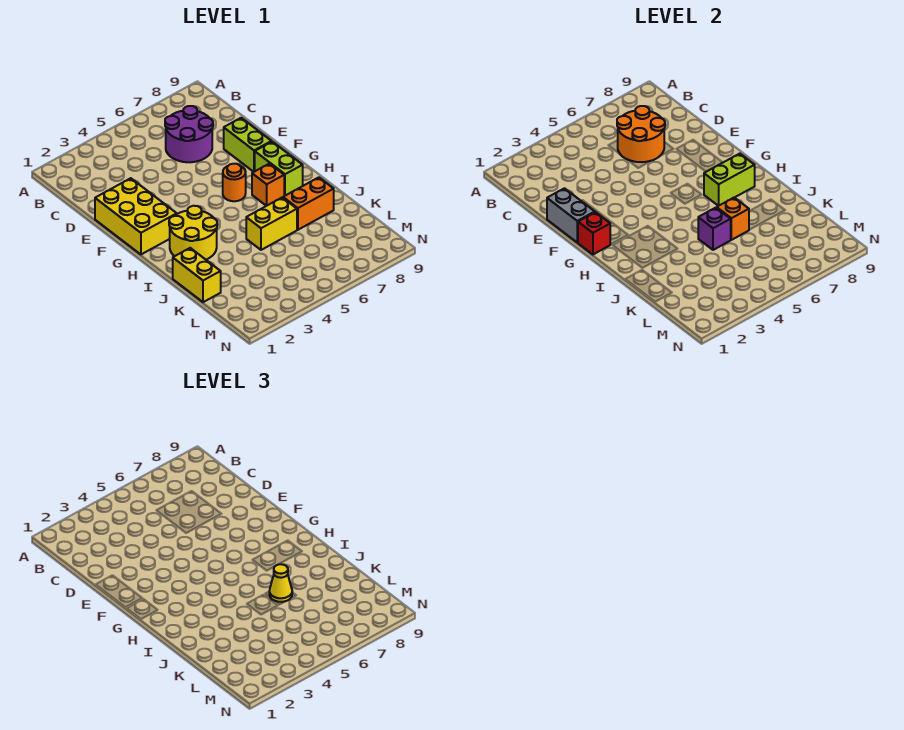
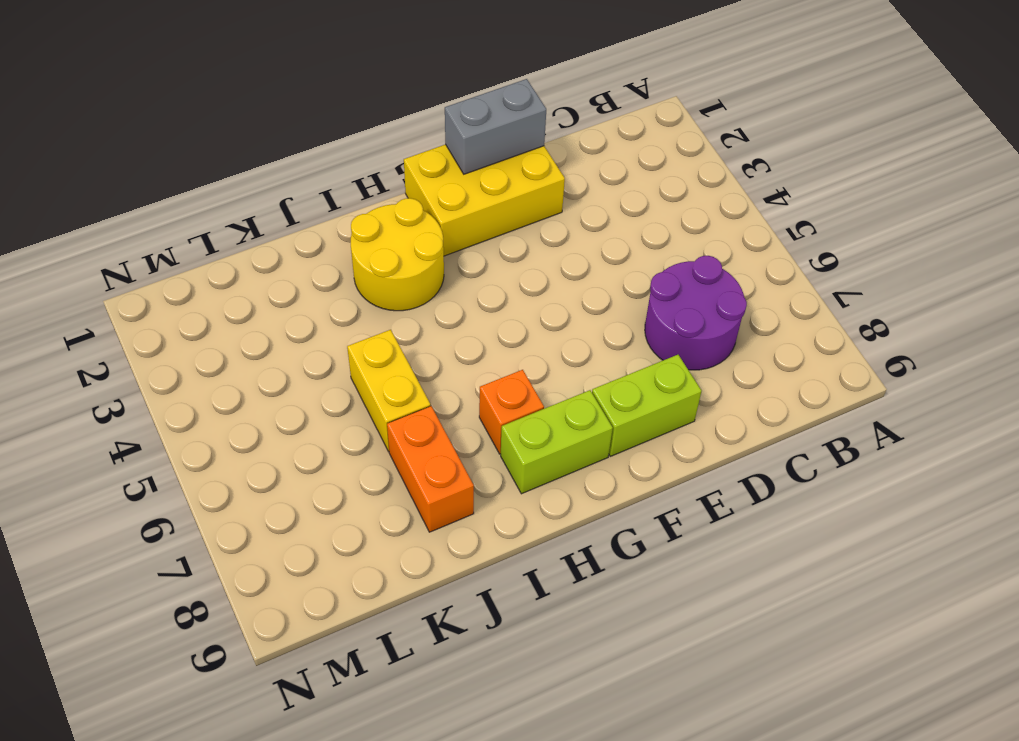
none -> orange 1x1 round brick [223,164,246,201]
none -> yellow 1x2 brick [173,248,221,302]
none -> orange 2x2 round brick [617,106,665,162]

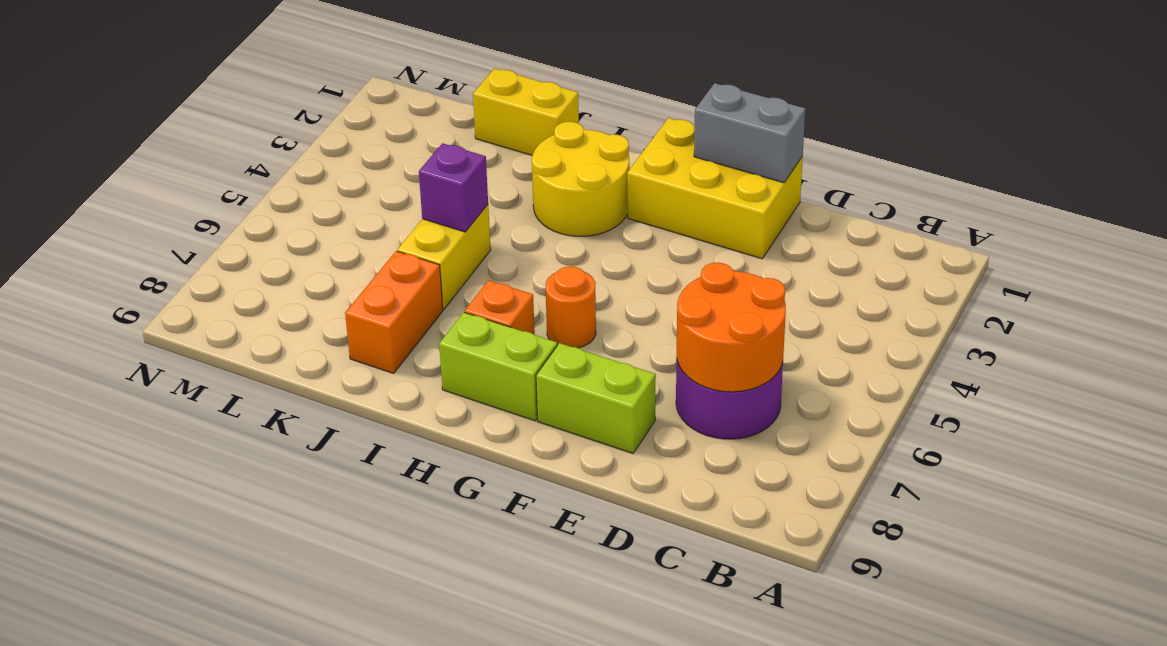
none -> red 1x1 brick [578,212,610,254]
none -> lime 1x2 brick [704,154,755,206]
none -> orange 1x1 brick [717,198,749,240]

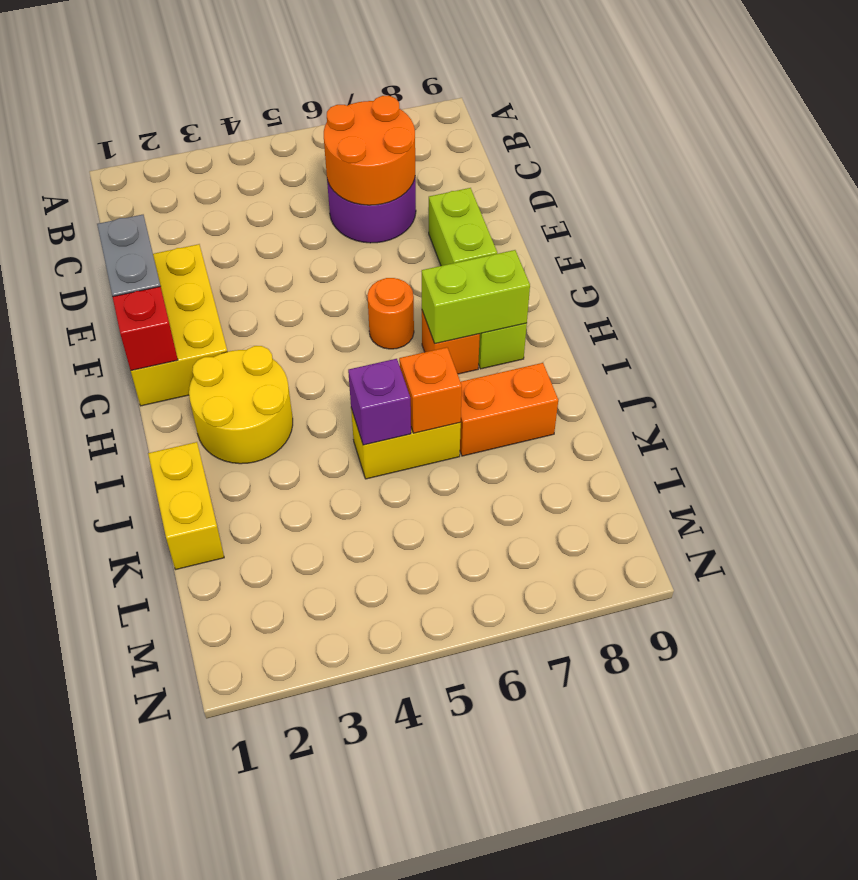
none -> yellow 1x1 cone [269,564,292,602]

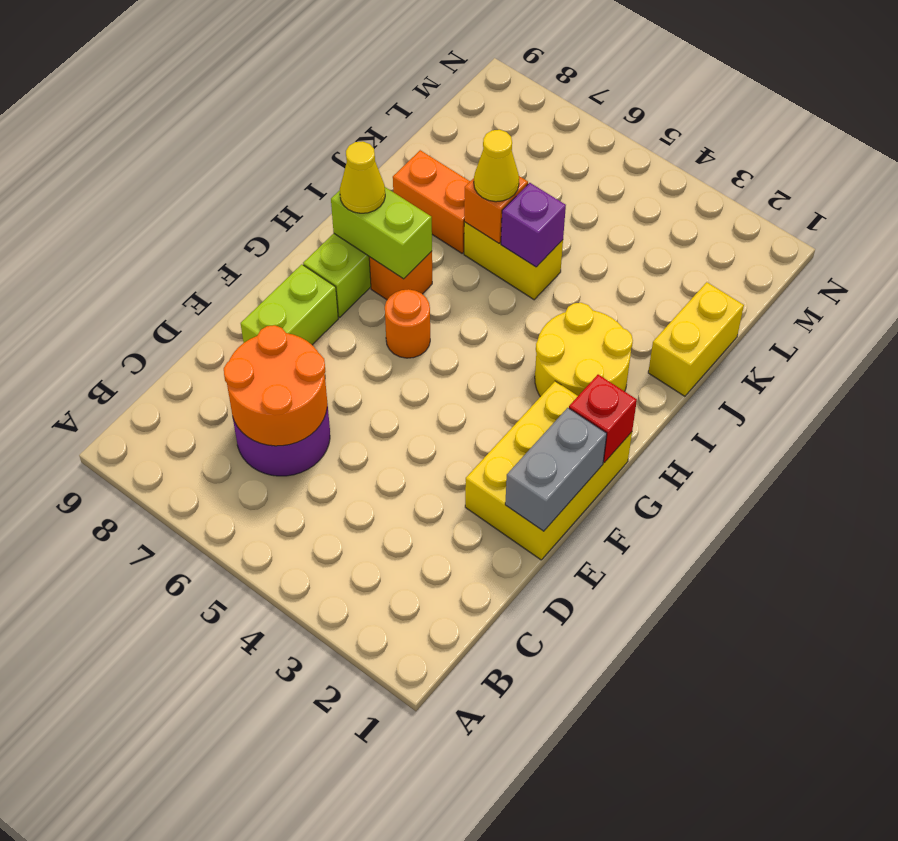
yellow 1x1 cone [340,141,385,213] -> none

